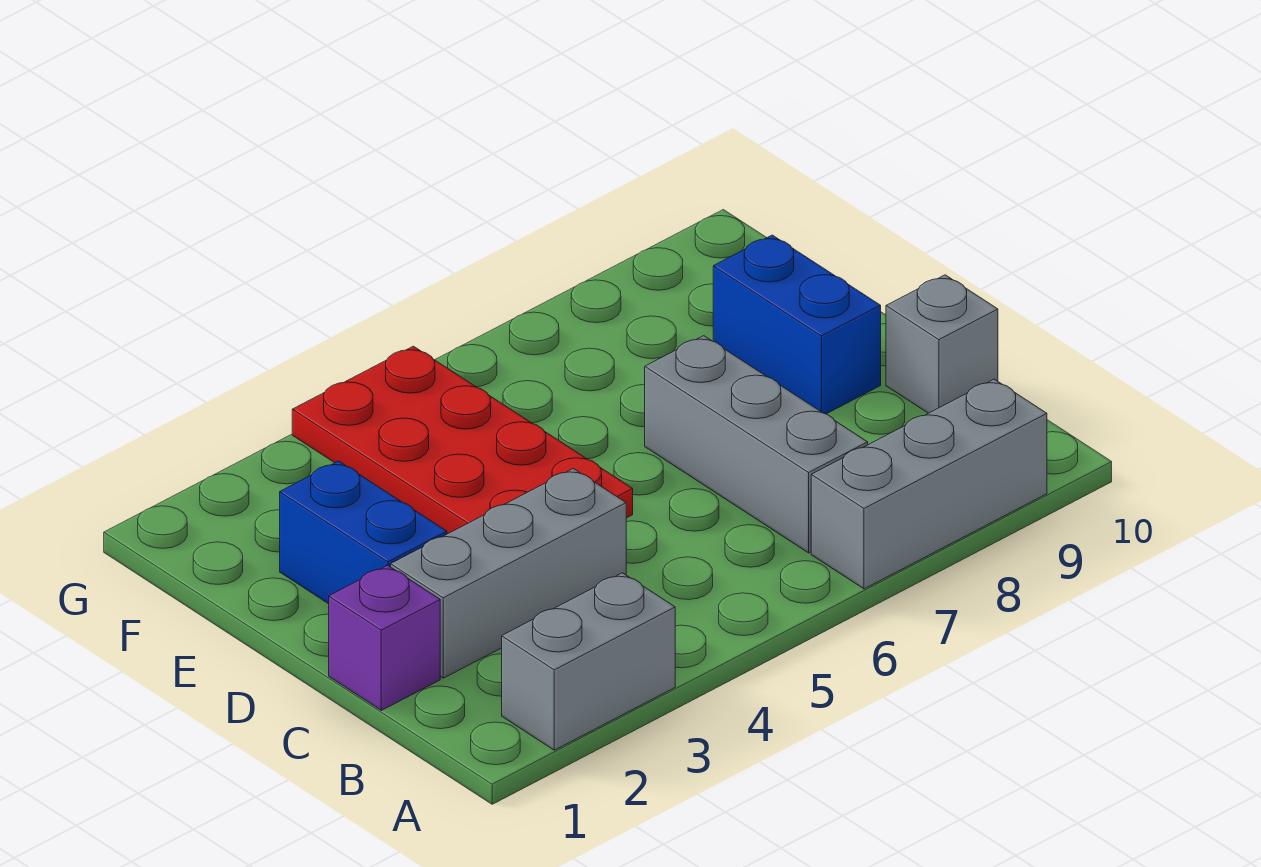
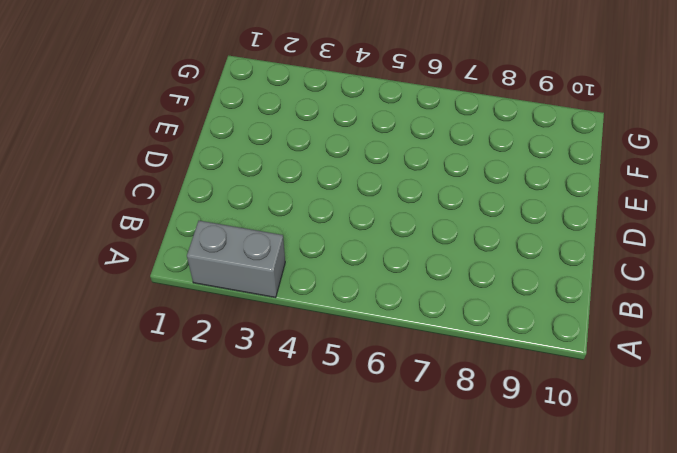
none -> grey 1x3 brick [811,379,1047,589]
none -> grey 1x3 brick [645,336,868,553]

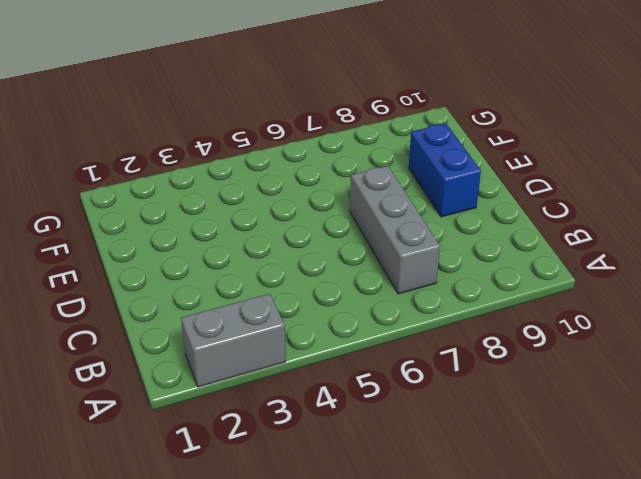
none -> grey 1x3 brick [811,379,1047,589]
none -> purple 1x1 brick [329,565,440,710]

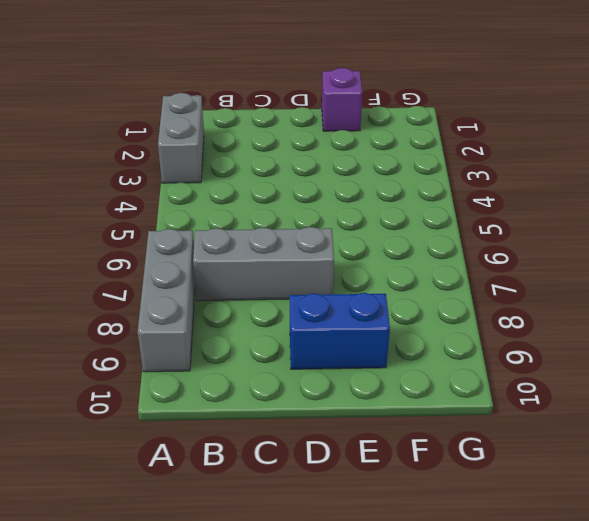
purple 1x1 brick [322,68,362,131] -> purple 1x1 brick moved to [329,565,440,710]
none -> grey 1x3 brick [391,469,626,678]
none -> grey 1x1 brick [886,275,998,413]

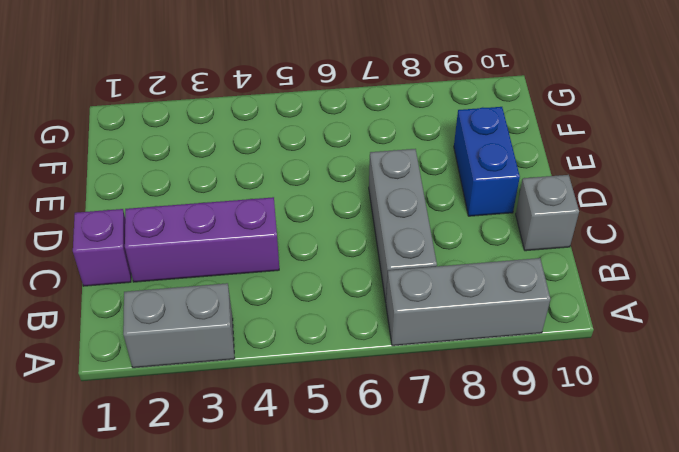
purple 1x3 brick [125,197,279,282] -> grey 1x3 brick [391,469,626,678]
none -> blue 1x2 brick [280,461,447,604]
none -> red 2x4 plate [292,346,633,534]

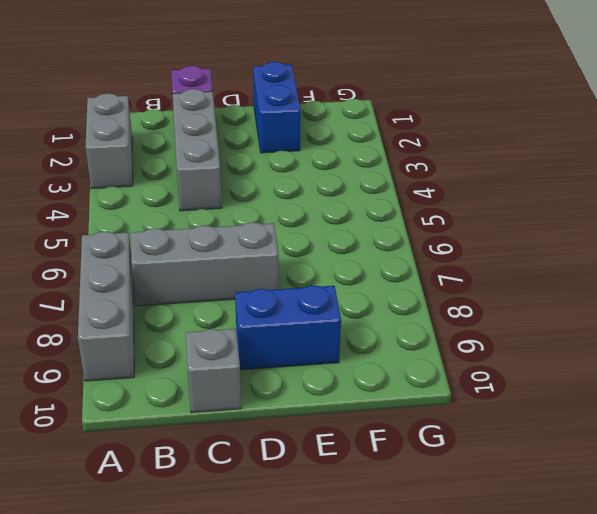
blue 1x2 brick [253,62,301,153] -> blue 1x2 brick turned to [280,461,447,604]
none -> red 2x4 plate [292,346,633,534]

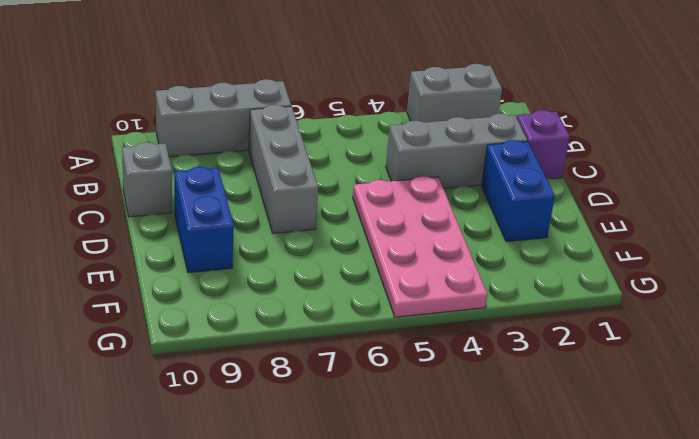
pink 2x4 plate [353,176,487,317] -> red 2x4 plate [292,346,633,534]

